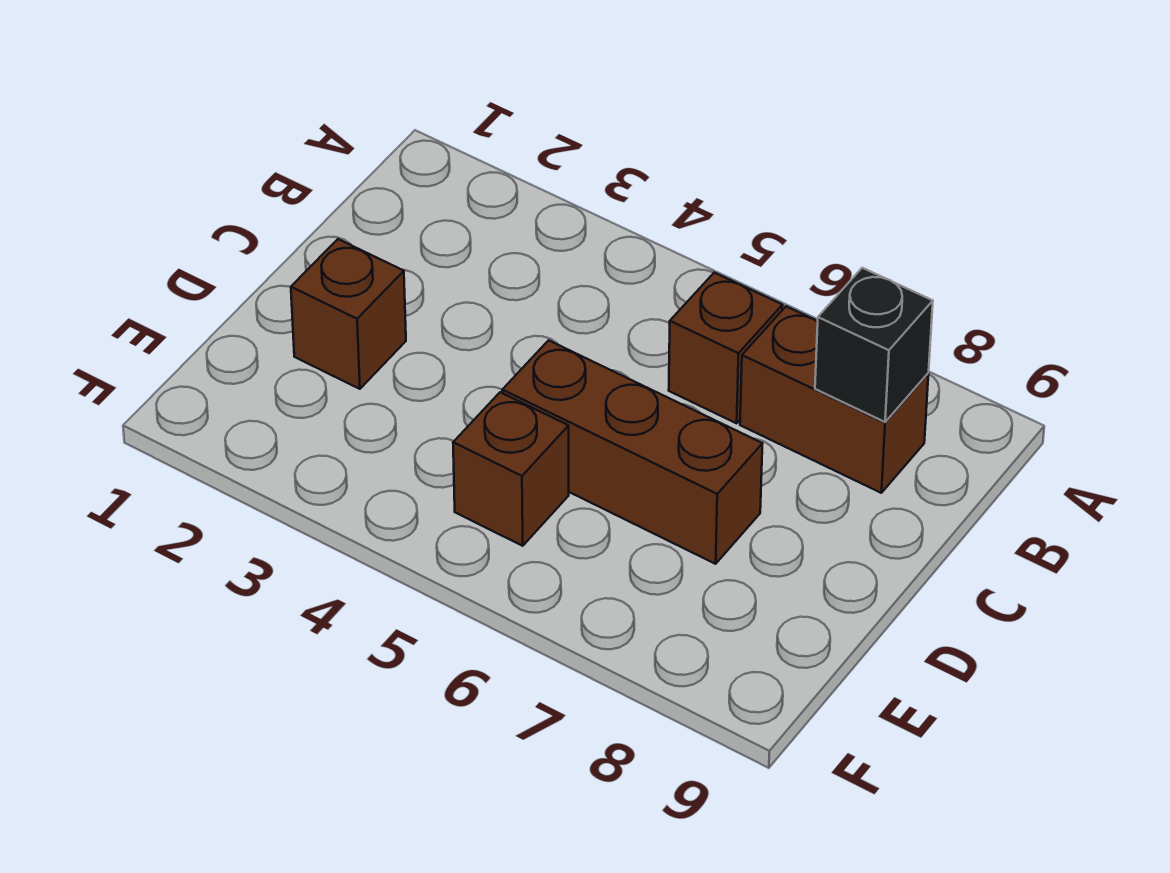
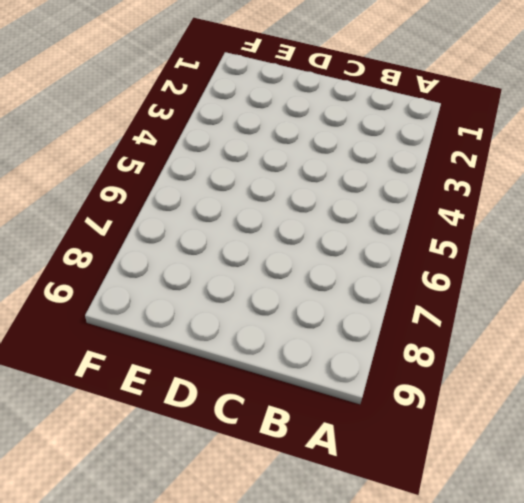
none -> brown 1x1 brick [669,273,783,423]
none -> brown 1x2 brick [740,306,929,493]

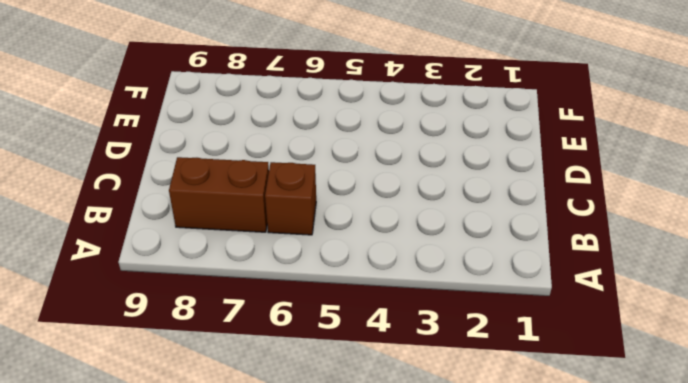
none -> brown 1x1 brick [291,239,406,389]
none -> brown 1x3 brick [502,340,763,564]

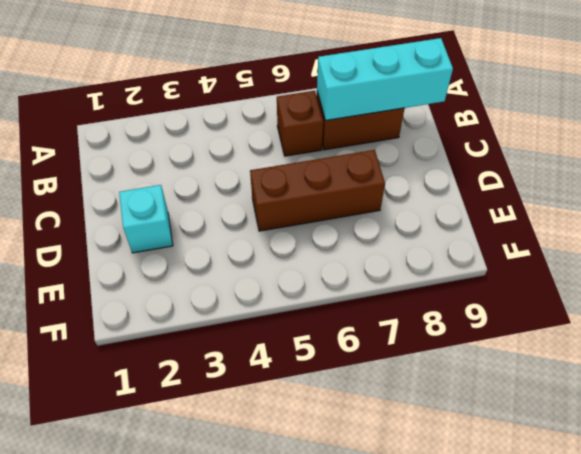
cyan 1x3 brick [317,38,453,121] -> black 1x1 brick [815,268,933,422]
cyan 1x1 brick [119,185,173,253] -> brown 1x1 brick [291,239,406,389]
none -> brown 1x1 brick [453,392,569,546]

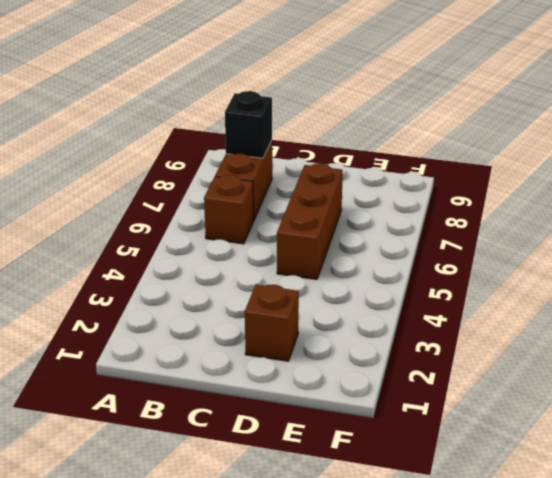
none -> brown 1x1 brick [453,392,569,546]

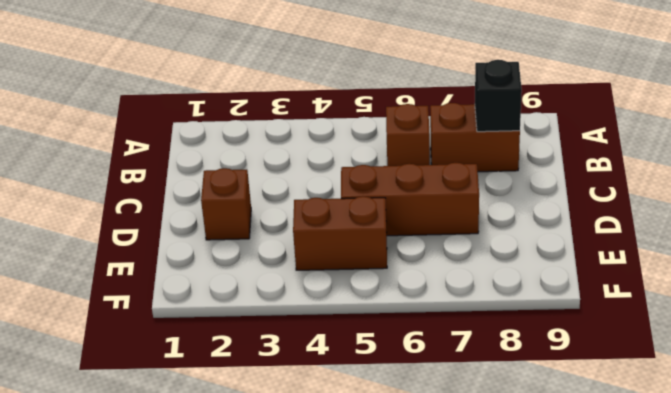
brown 1x2 brick [293,197,387,270] -> brown 1x1 brick [453,392,569,546]

